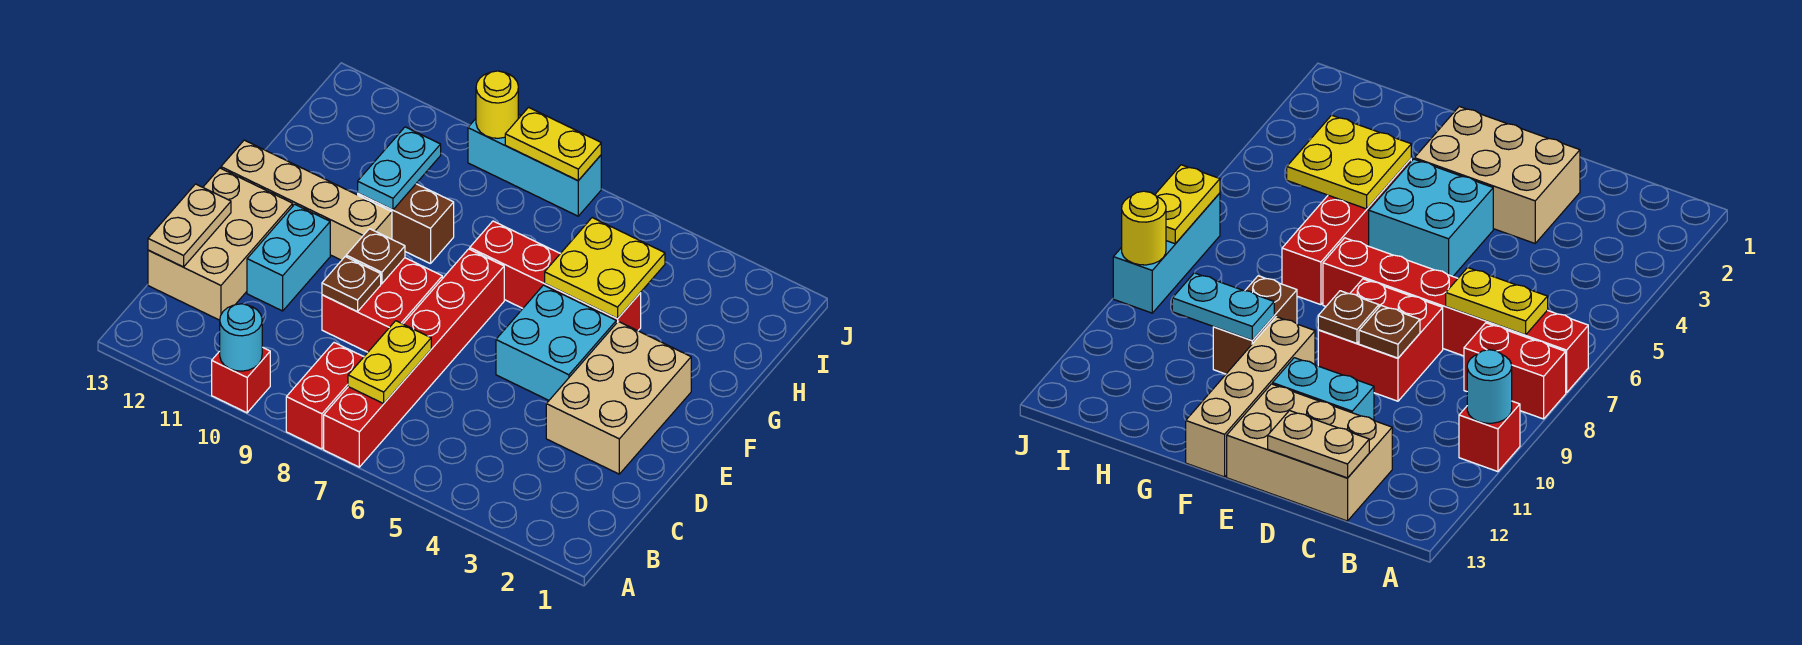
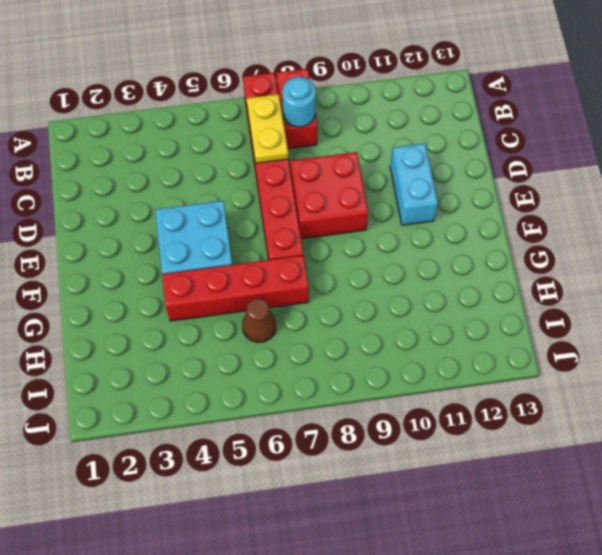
cyan 1x1 round brick [282,77,316,127] -> cyan 1x1 round brick moved to [220,304,262,371]
brown 1x1 cone [242,299,276,342] -> none
none -> red 1x1 brick [212,347,270,413]
none -> tan 2x3 brick [148,168,293,320]
none -> tan 2x3 brick [546,321,691,474]

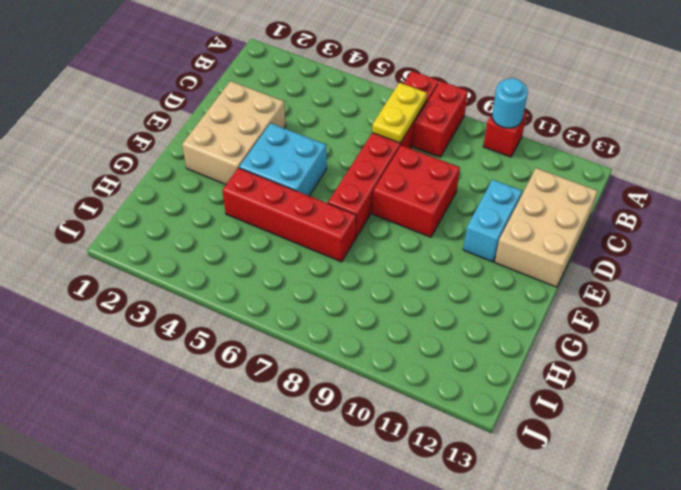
none -> tan 1x4 brick [221,140,392,260]
none -> brown 1x2 brick [358,184,454,264]
none -> cyan 1x3 brick [468,114,601,216]

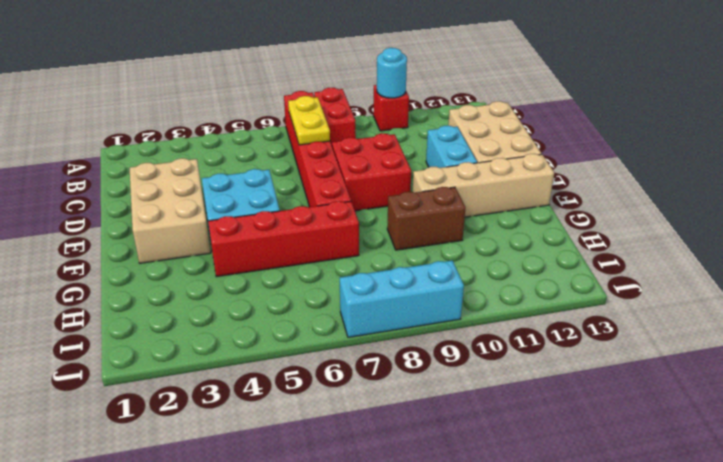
none -> tan 1x2 plate [148,184,231,267]
none -> brown 1x1 plate [322,257,381,312]
none -> brown 1x1 plate [346,229,405,284]

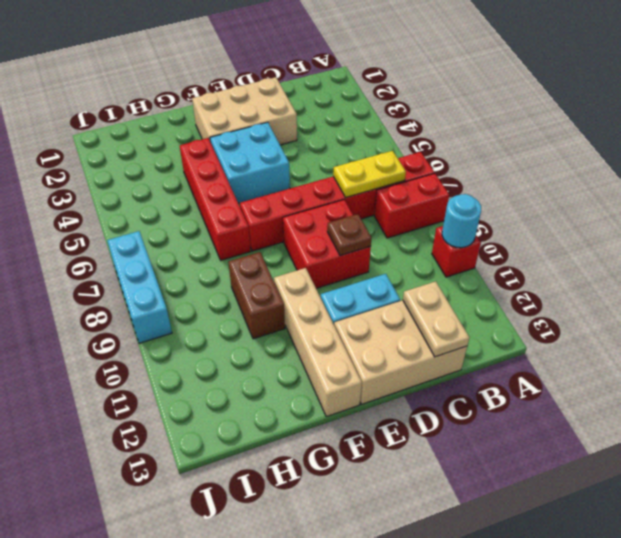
tan 1x2 plate [403,281,470,357] -> tan 1x2 plate turned to [148,184,231,267]
none -> brown 1x1 plate [346,229,405,284]
none -> yellow 2x2 plate [545,218,665,319]
none -> cyan 1x2 plate [358,127,441,210]

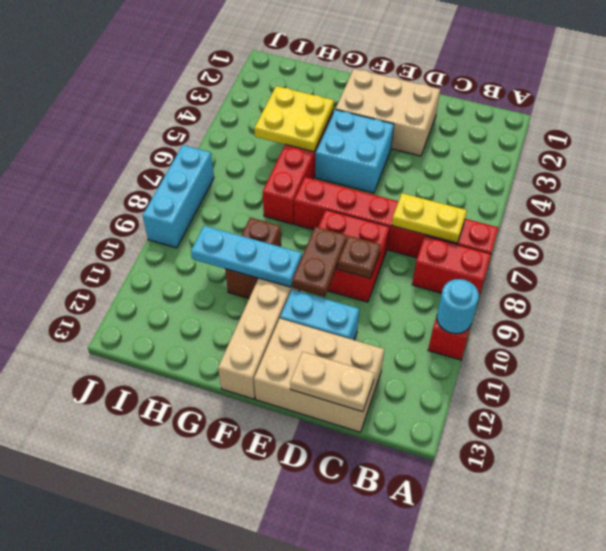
brown 1x2 plate [292,227,347,297] -> brown 1x1 plate [346,229,405,284]
cyan 1x3 plate [191,226,302,287] -> cyan 1x2 plate [358,127,441,210]
none -> yellow 1x2 plate [505,107,601,181]
none -> yellow 1x1 round brick [476,71,518,138]

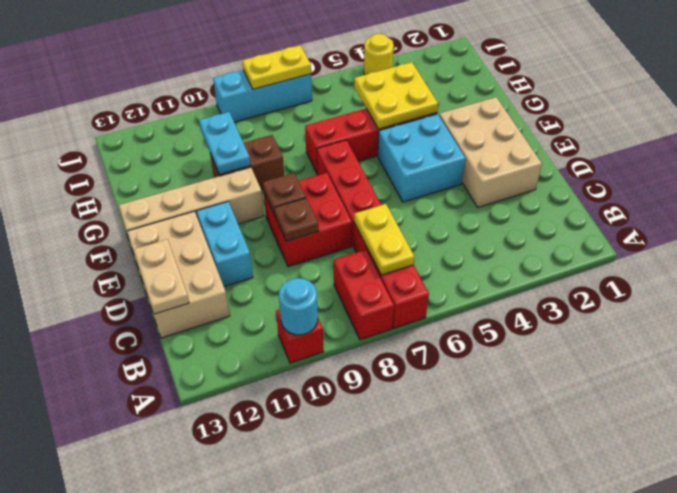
yellow 1x1 round brick [364,34,394,75] -> yellow 1x1 round brick moved to [476,71,518,138]

